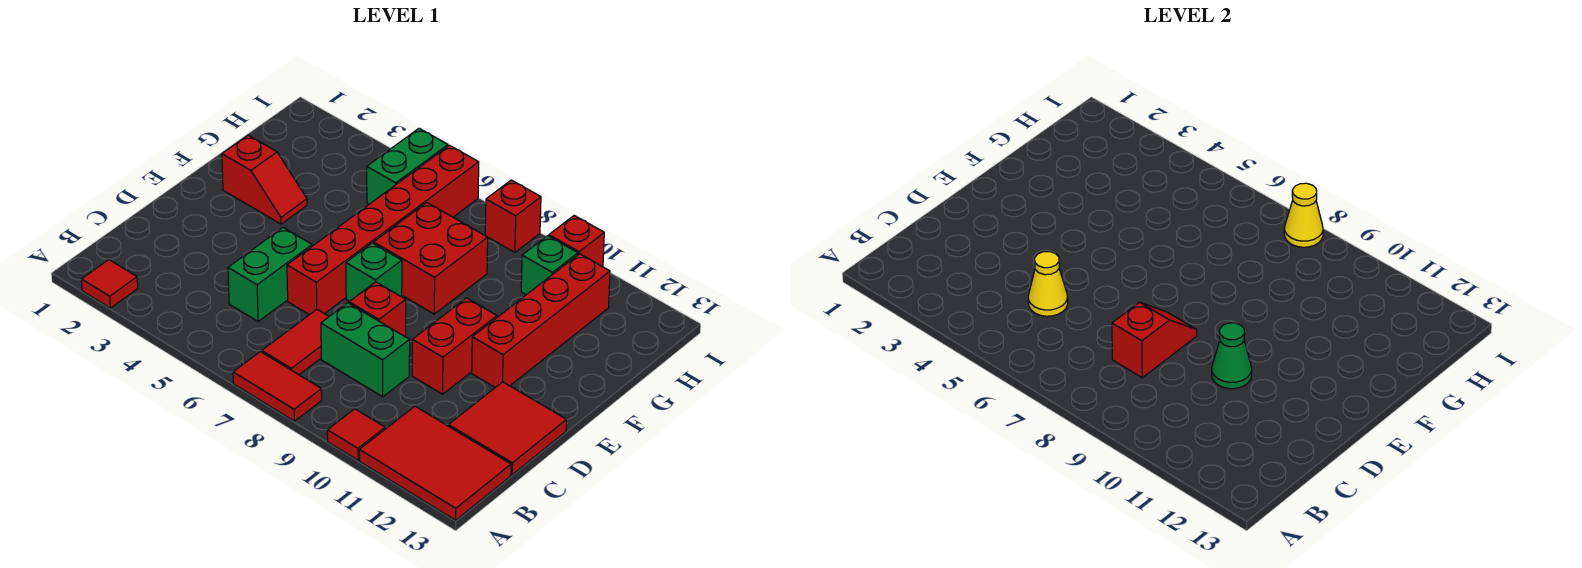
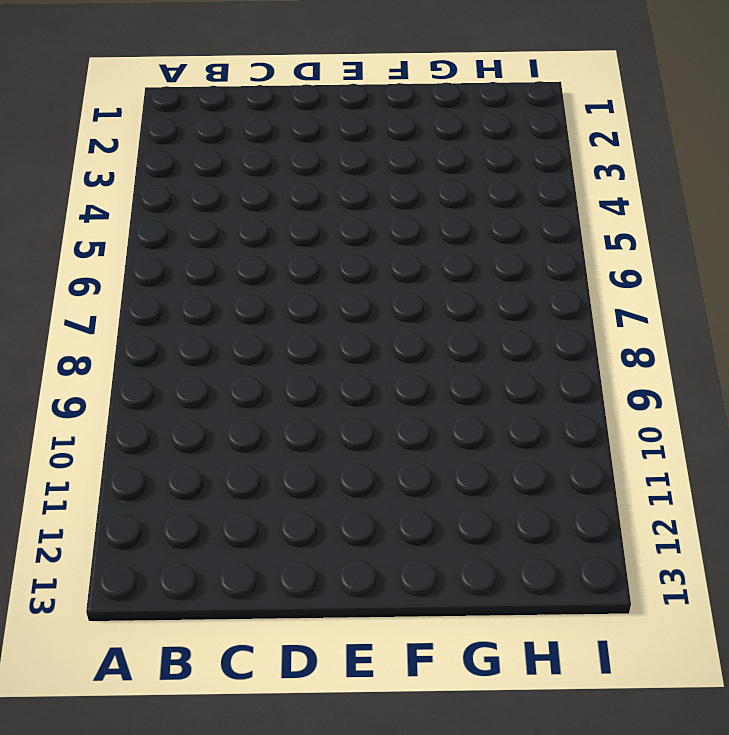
none -> red 1x1 tile [81,260,138,308]
none -> red 1x2 tile [233,352,322,421]
none -> red 1x1 tile [327,409,385,460]

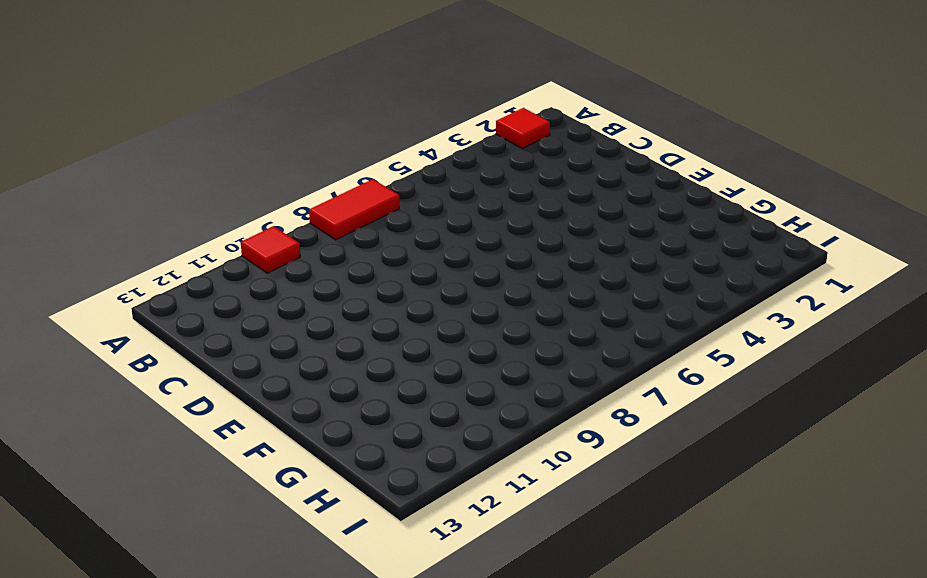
none -> red 2x3 tile [359,406,511,520]
none -> red 1x2 tile [262,310,329,375]
none -> green 1x2 brick [228,228,312,321]

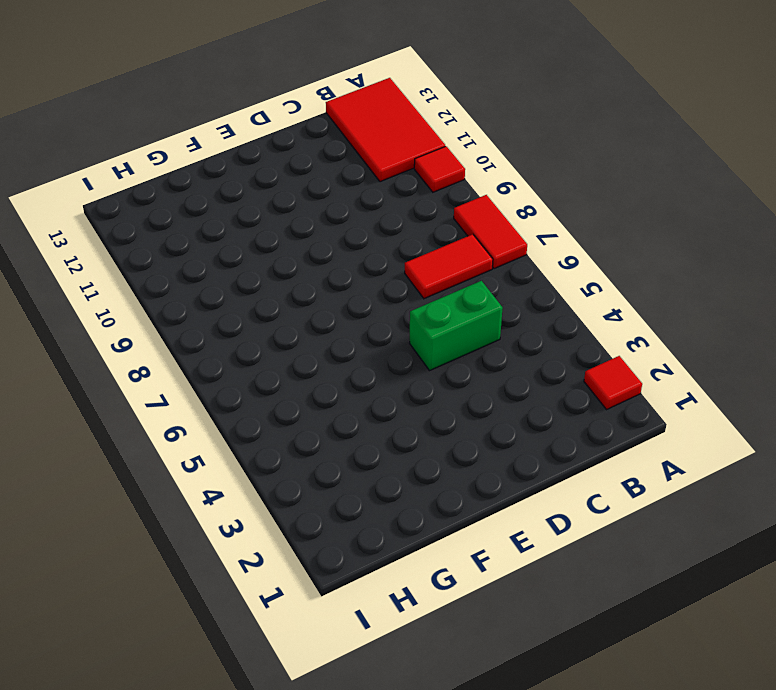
none -> green 1x2 brick [321,303,410,397]
none -> red 2x2 tile [449,382,566,475]
none -> red 1x6 brick [287,146,479,315]

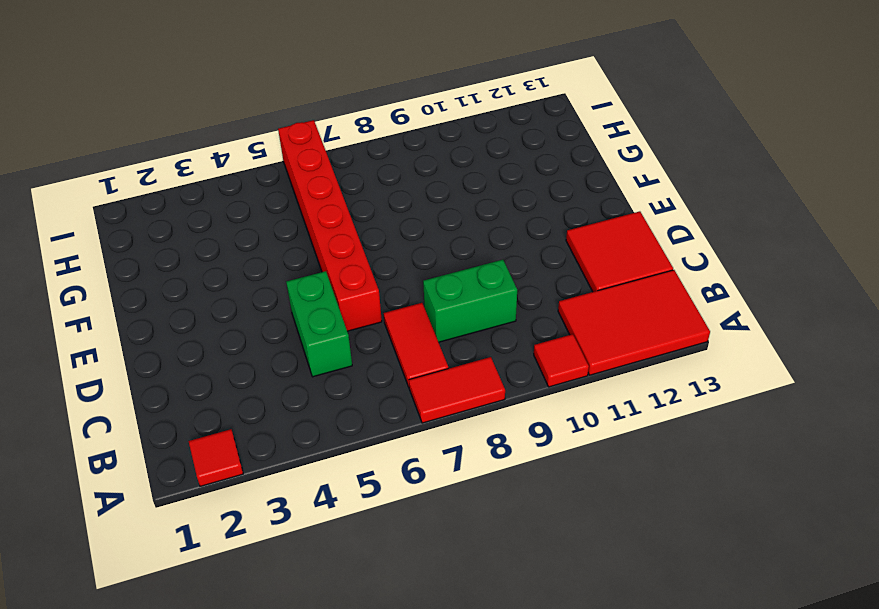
none -> red 1x1 brick [349,282,406,336]
none -> red 1x2 brick [412,298,497,394]
none -> green 1x1 brick [346,243,402,301]

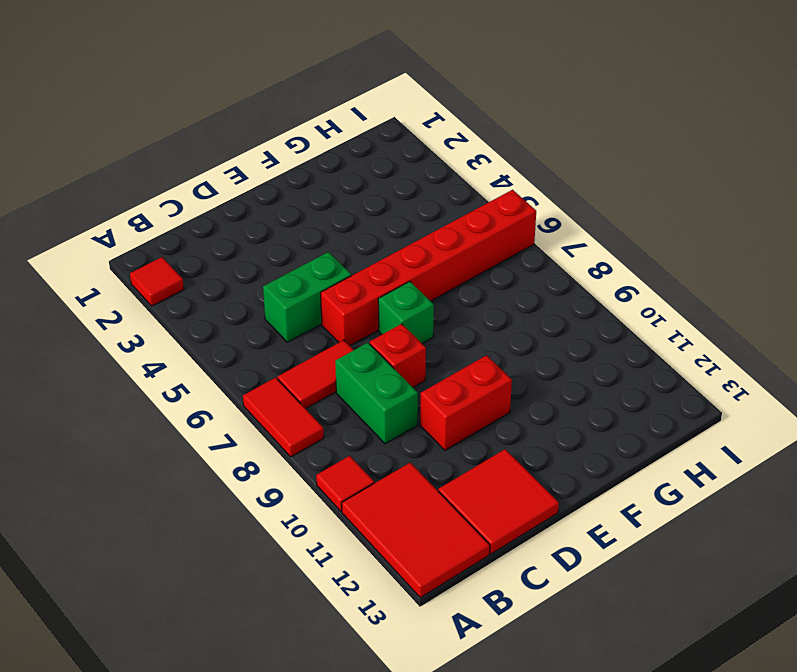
none -> red 1x4 brick [472,254,610,388]
none -> red 1x2 slope [222,135,307,224]
none -> red 2x2 brick [374,203,488,314]

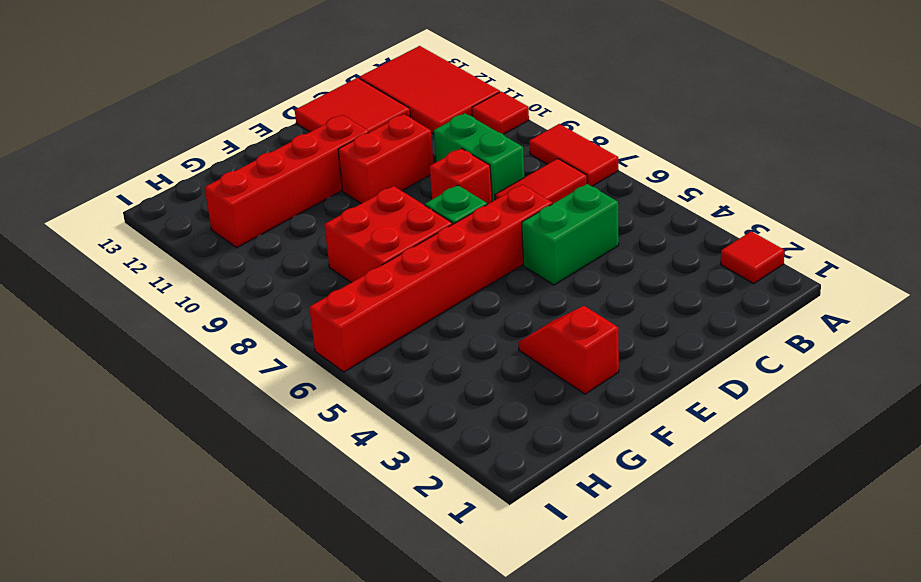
none -> green 1x2 brick [367,128,448,204]
none -> green 1x1 brick [521,236,578,295]
none -> red 1x1 brick [485,180,541,252]

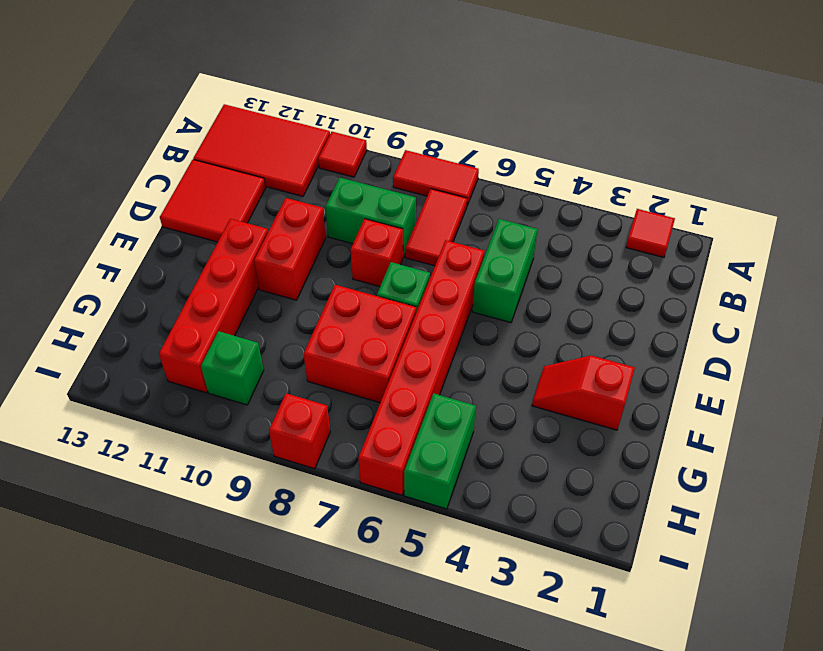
none -> red 1x1 brick [549,216,604,267]
none -> yellow 1x1 cone [1028,251,1068,316]
none -> red 1x2 slope [1112,302,1197,378]

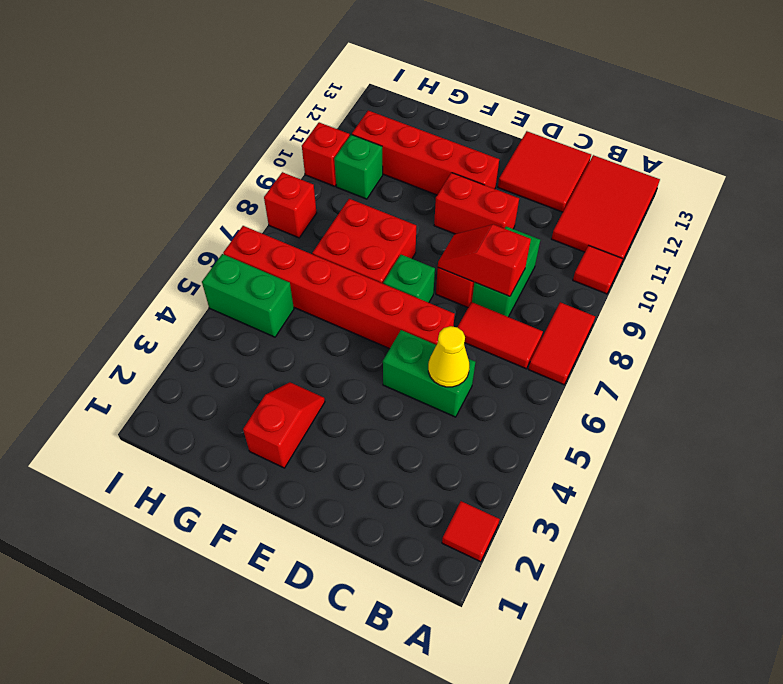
none -> green 1x1 cone [1212,323,1252,389]
none -> yellow 1x1 cone [1284,183,1323,247]

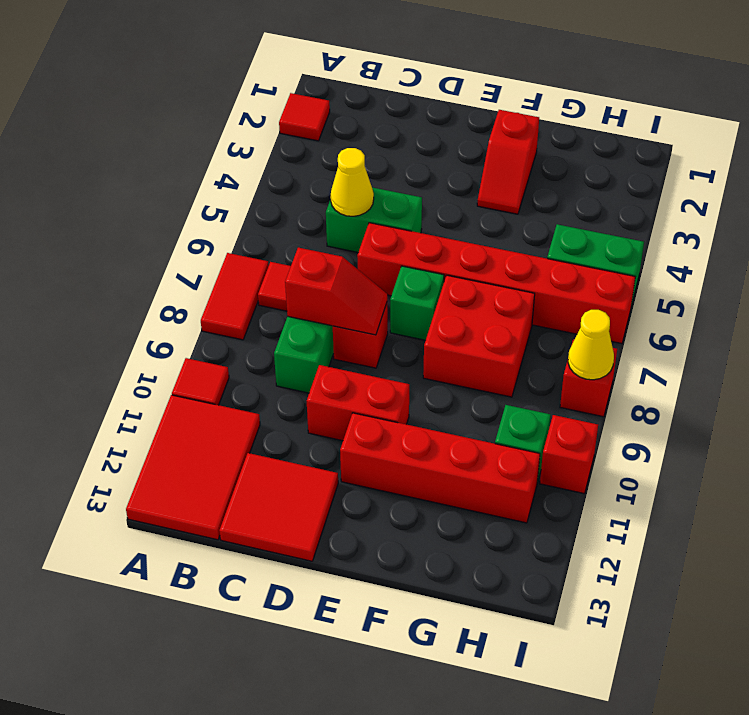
none -> green 1x1 cone [1212,323,1252,389]

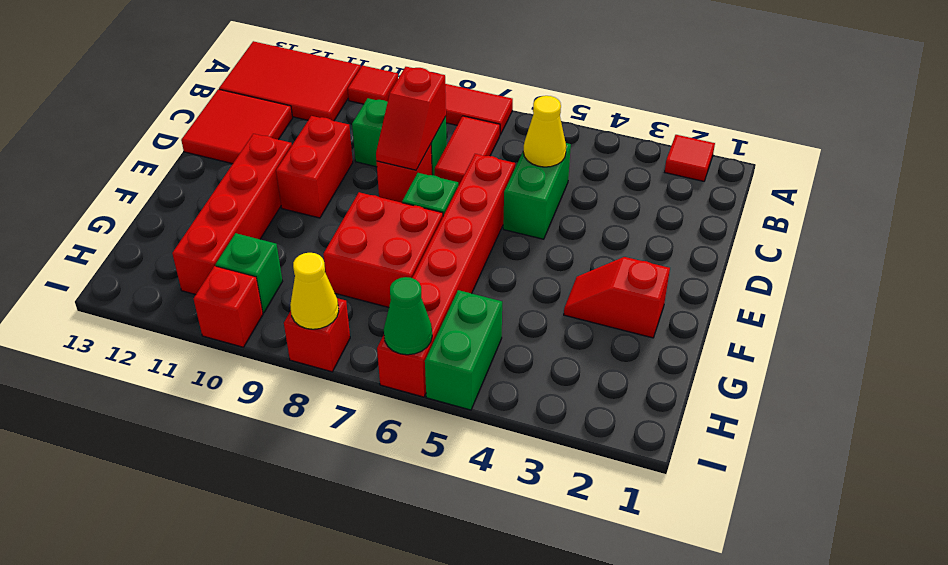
green 1x1 cone [384,277,432,355] -> green 1x1 cone moved to [1212,323,1252,389]

